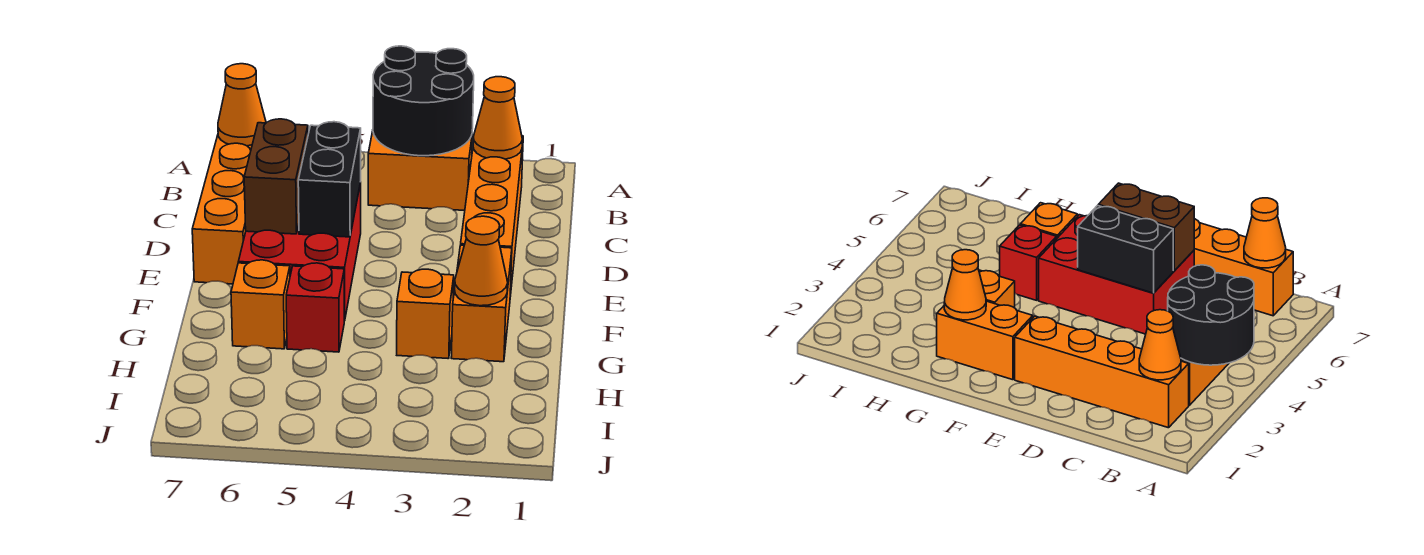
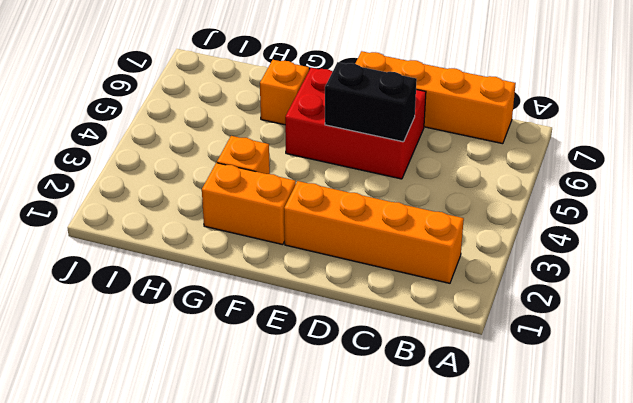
none -> orange 1x2 brick [368,131,472,210]
none -> red 1x1 brick [286,263,344,352]
none -> black 2x2 round brick [373,46,474,156]

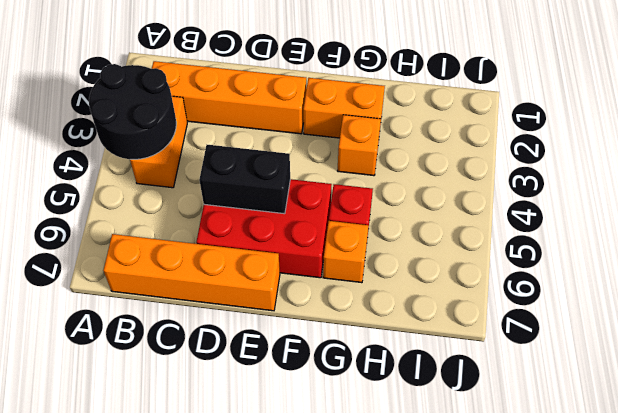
none -> orange 1x1 cone [473,77,522,159]
none -> orange 1x1 cone [218,64,266,146]
none -> brown 1x2 brick [244,119,308,234]

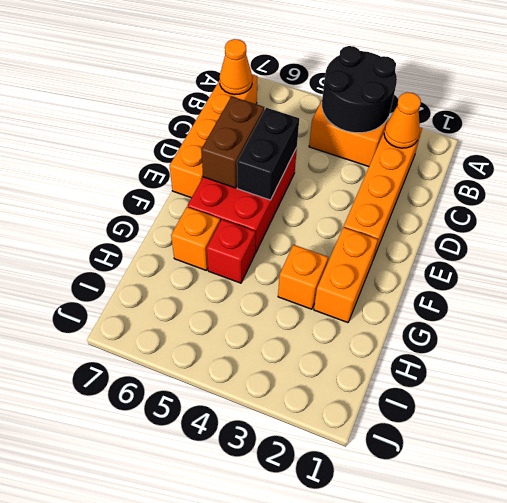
none -> orange 1x1 cone [455,216,508,306]

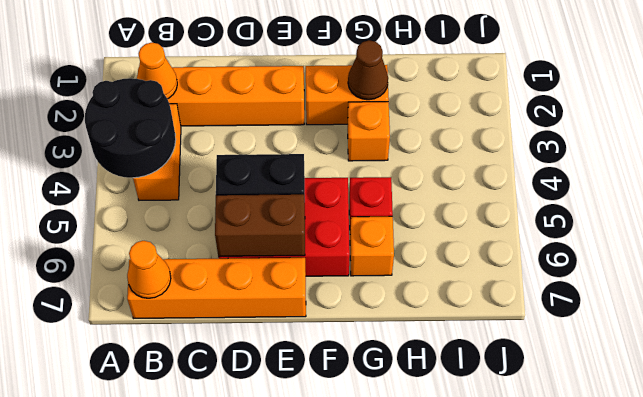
brown 1x1 cone [348,40,388,100] -> orange 1x1 cone [455,216,508,306]

